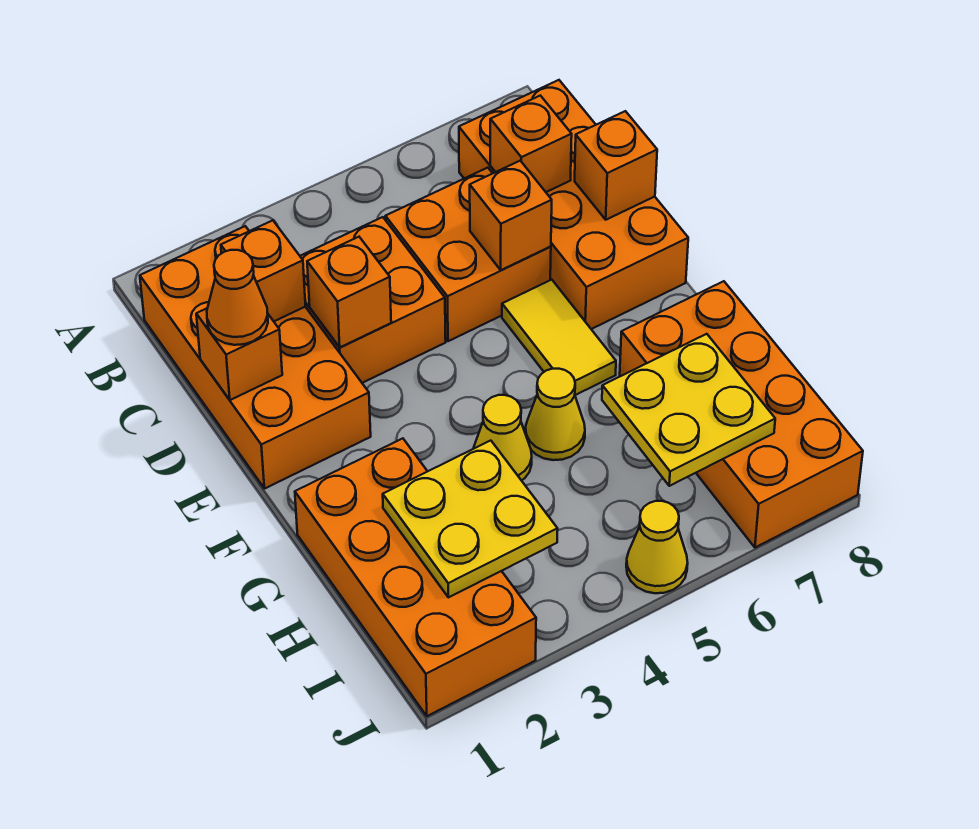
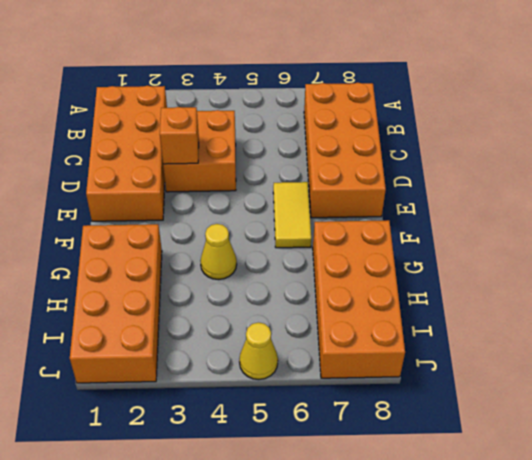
none -> orange 2x2 brick [385,168,551,341]
none -> yellow 1x1 cone [525,369,585,460]
none -> orange 1x1 brick [221,220,306,321]

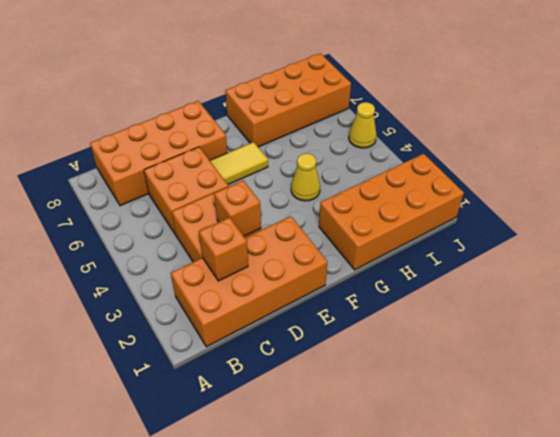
none -> yellow 1x1 cone [525,369,585,460]
none -> orange 1x1 brick [490,96,572,192]
none -> orange 1x1 brick [196,308,282,400]

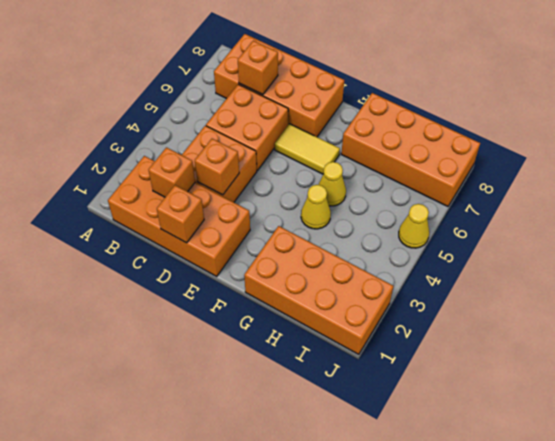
none -> orange 1x1 brick [470,161,552,270]
none -> orange 1x1 brick [575,111,657,220]
none -> yellow 2x2 plate [383,441,558,597]

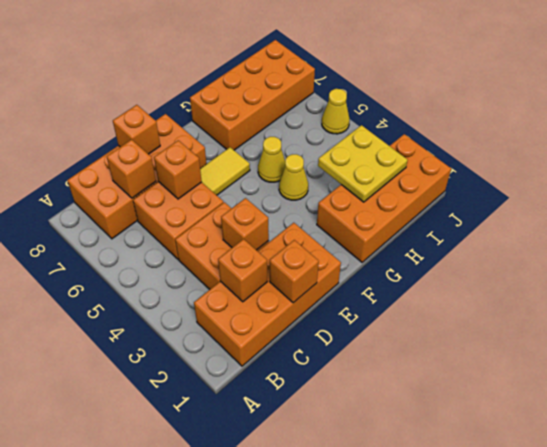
none -> yellow 2x2 plate [602,334,775,486]
none -> orange 1x1 cone [207,250,268,345]

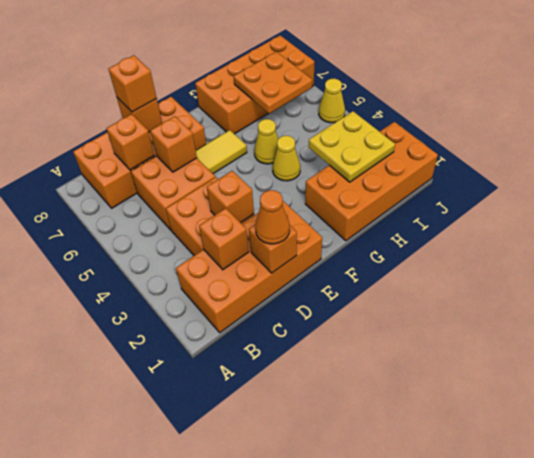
orange 1x1 brick [109,55,157,112] -> none
orange 2x2 plate [234,52,312,114] -> yellow 2x2 plate [602,334,775,486]

